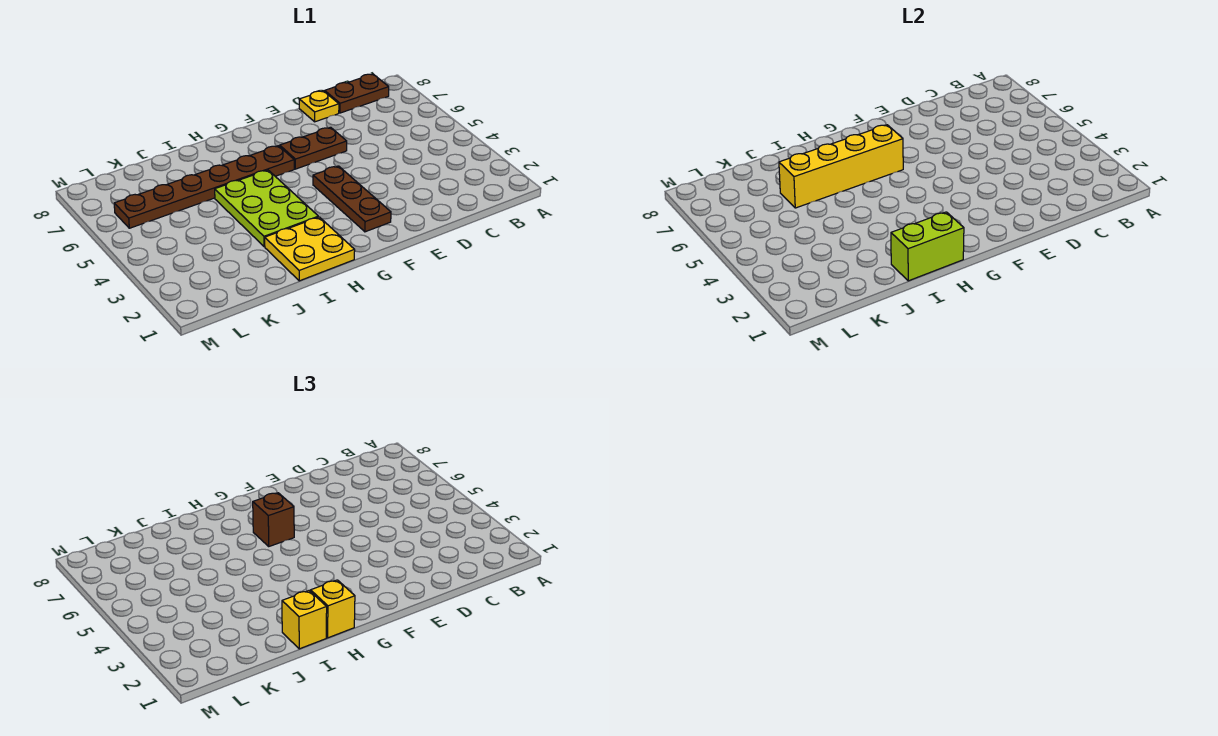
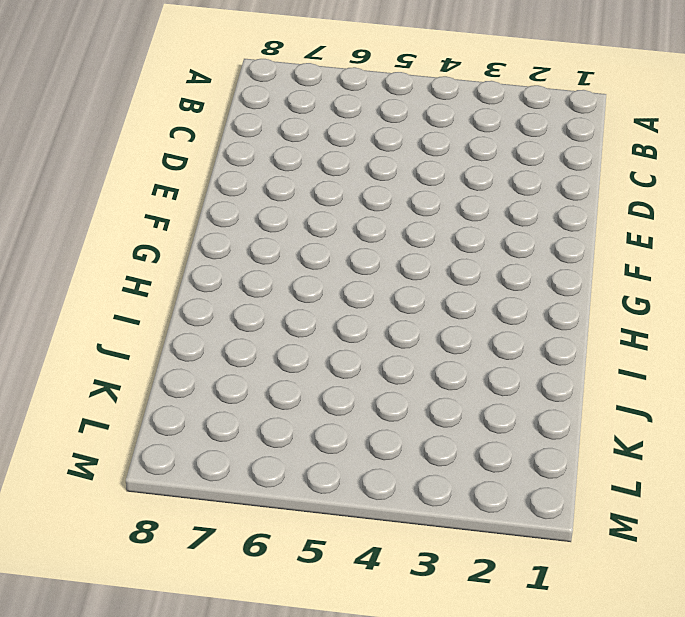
none -> brown 1x2 plate [325,74,389,113]
none -> yellow 1x1 plate [299,91,339,122]
none -> brown 1x2 plate [280,127,347,169]

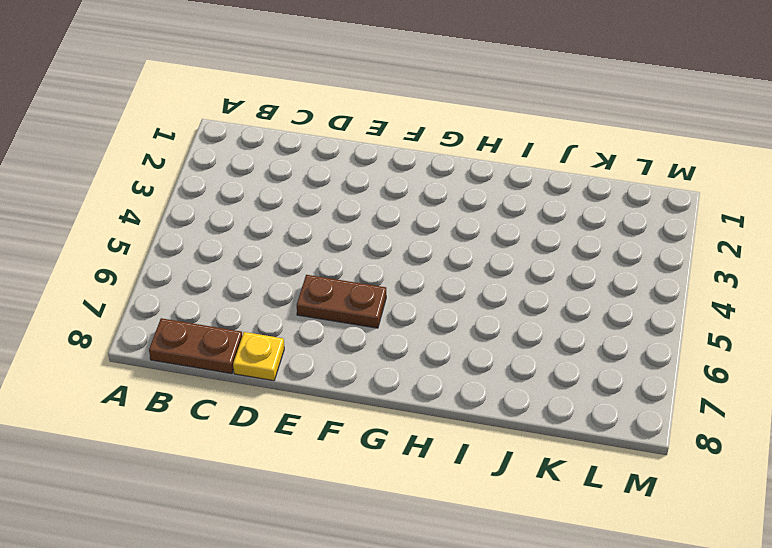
none -> brown 1x3 plate [313,166,391,232]
none -> brown 1x6 plate [114,146,294,228]
none -> yellow 2x2 plate [265,217,355,281]

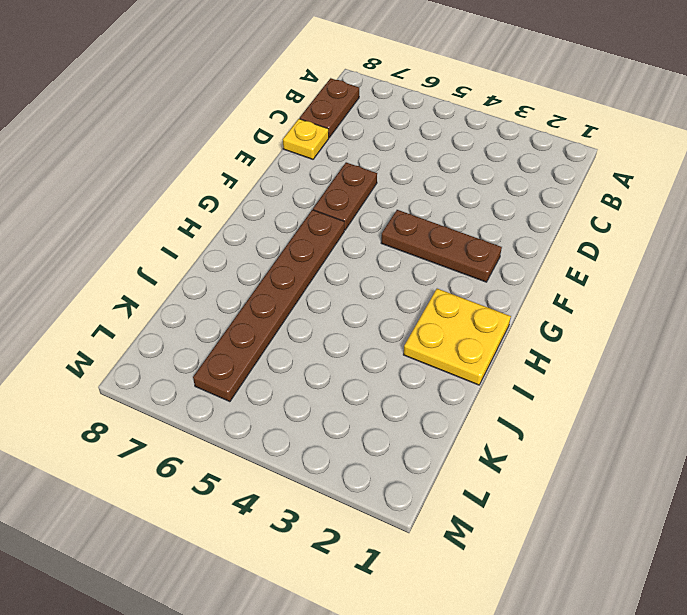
none -> lime 2x3 plate [215,170,318,247]
none -> yellow 1x4 brick [779,125,903,208]
none -> lime 1x2 brick [891,212,964,281]

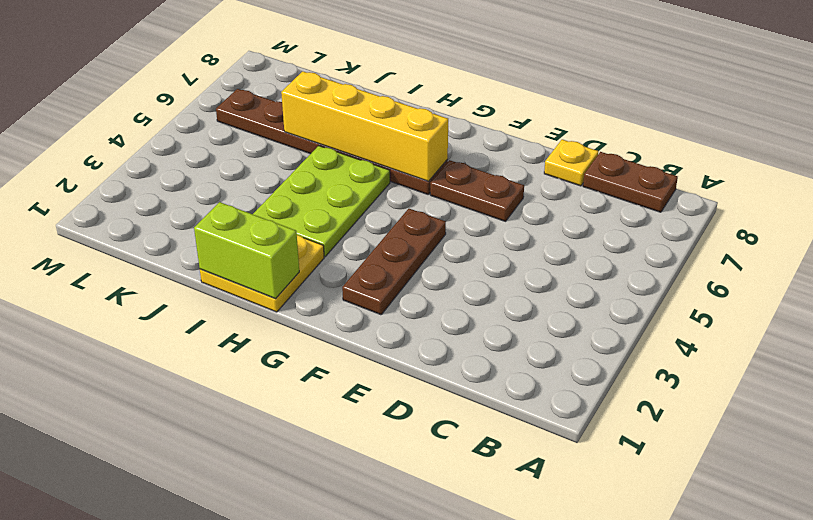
none -> brown 1x1 brick [253,493,294,546]
none -> yellow 1x1 brick [311,580,355,638]
none -> yellow 1x1 brick [282,591,327,649]

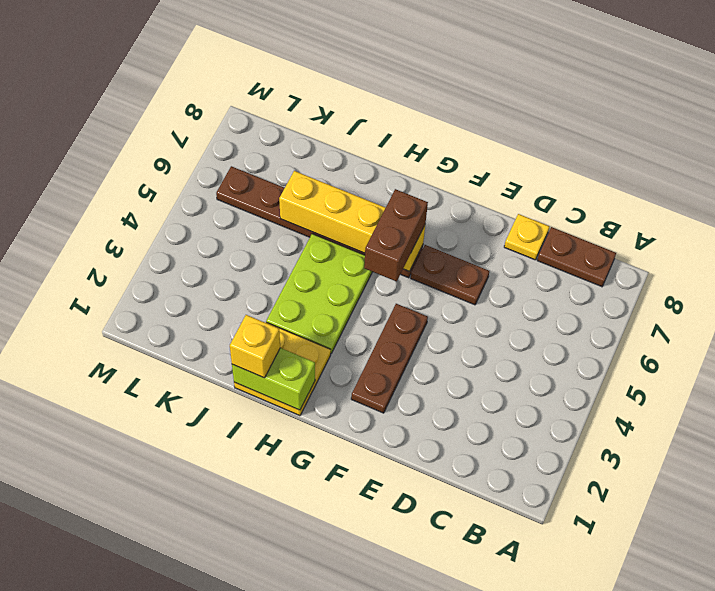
brown 1x2 brick [364,189,428,282] -> brown 1x1 brick [253,493,294,546]
none -> yellow 1x1 brick [311,580,355,638]

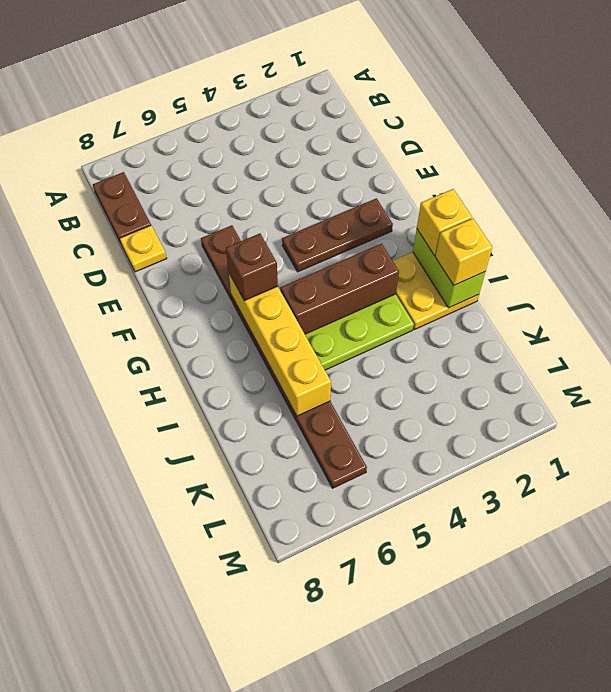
brown 1x3 brick [280,244,399,334] -> none

